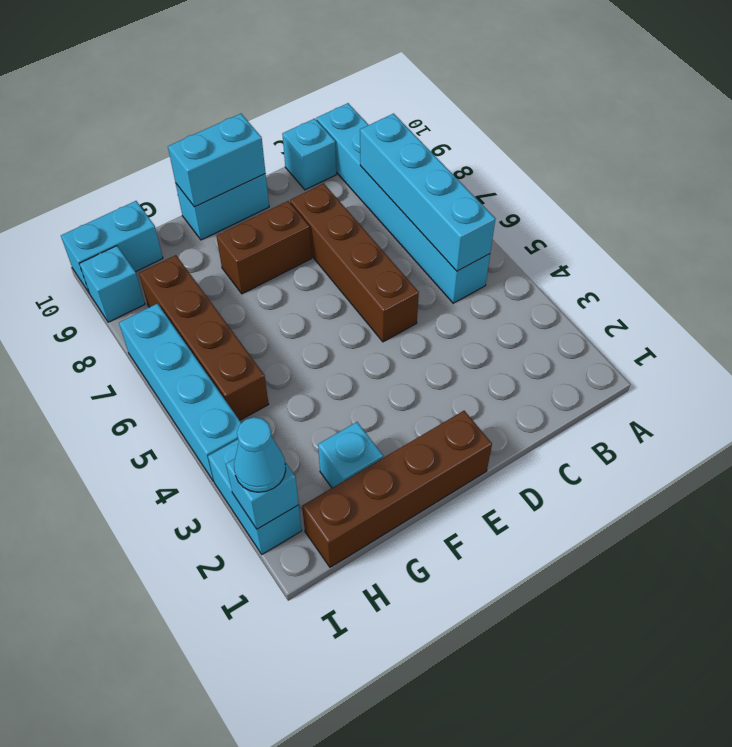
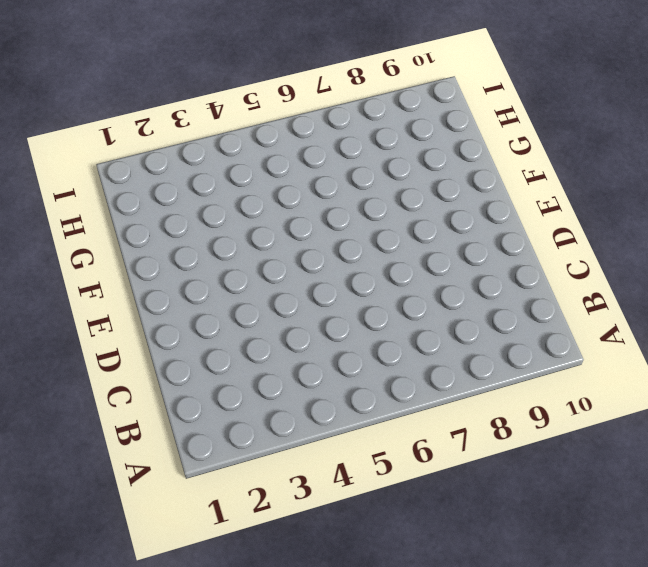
none -> cyan 1x6 brick [316,103,490,303]
none -> cyan 1x1 brick [282,119,336,190]
none -> brown 1x4 brick [290,184,419,342]

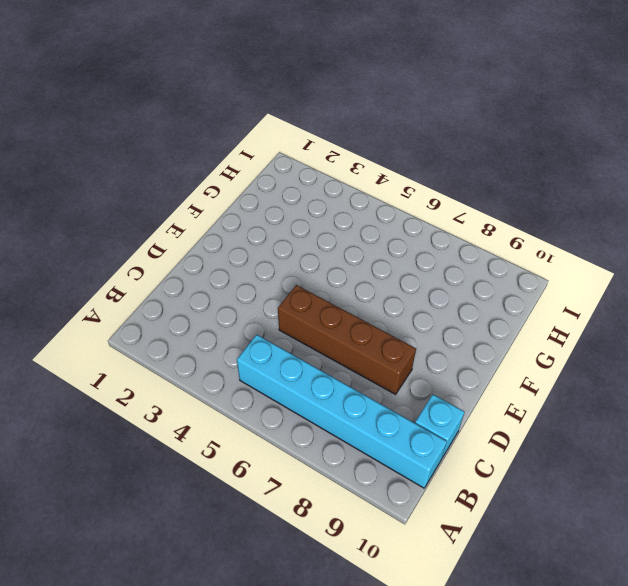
none -> brown 1x4 brick [302,411,492,567]
none -> brown 1x2 brick [216,201,312,294]
none -> cyan 1x2 brick [176,174,269,240]

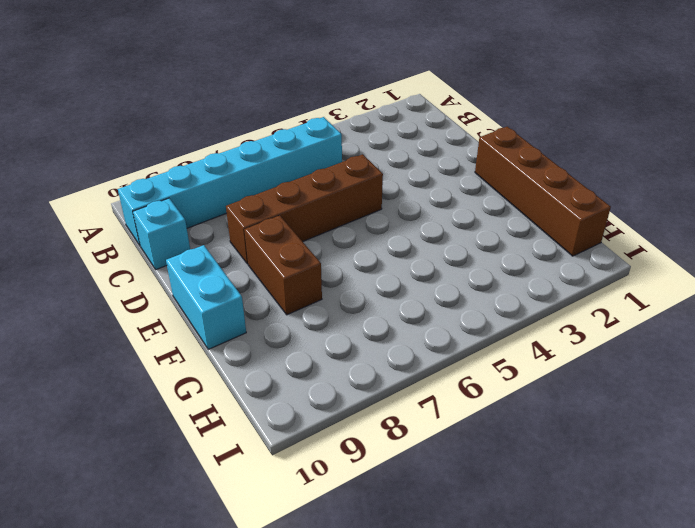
none -> cyan 1x1 brick [318,422,383,488]
none -> brown 1x4 brick [139,255,269,420]
none -> cyan 1x2 brick [61,201,163,294]

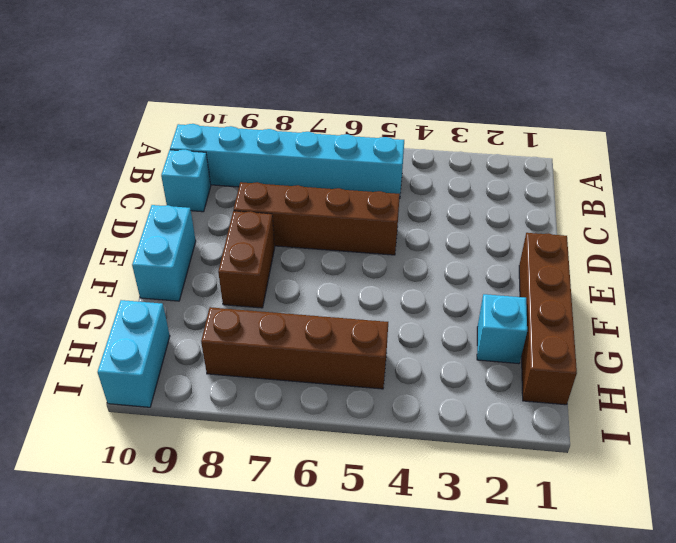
none -> cyan 1x2 brick [208,440,302,554]
none -> cyan 1x4 brick [119,304,241,482]
none -> cyan 1x1 brick [79,246,145,322]

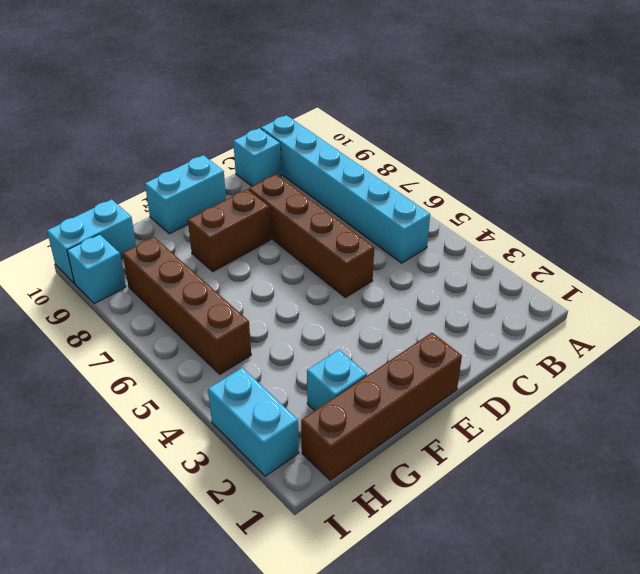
none -> cyan 1x4 brick [119,304,241,482]
none -> cyan 1x4 brick [360,114,495,271]
none -> cyan 1x2 brick [168,114,266,207]

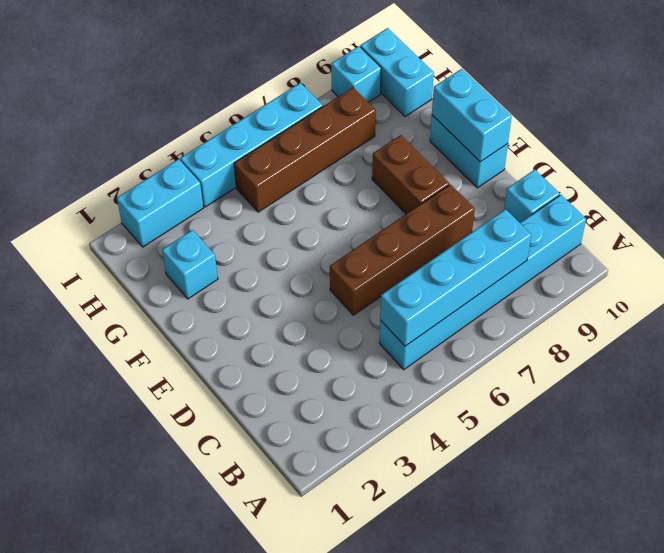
none -> brown 1x4 brick [302,411,492,567]
none -> cyan 1x1 brick [226,459,299,529]
none -> cyan 1x1 cone [234,417,286,492]

